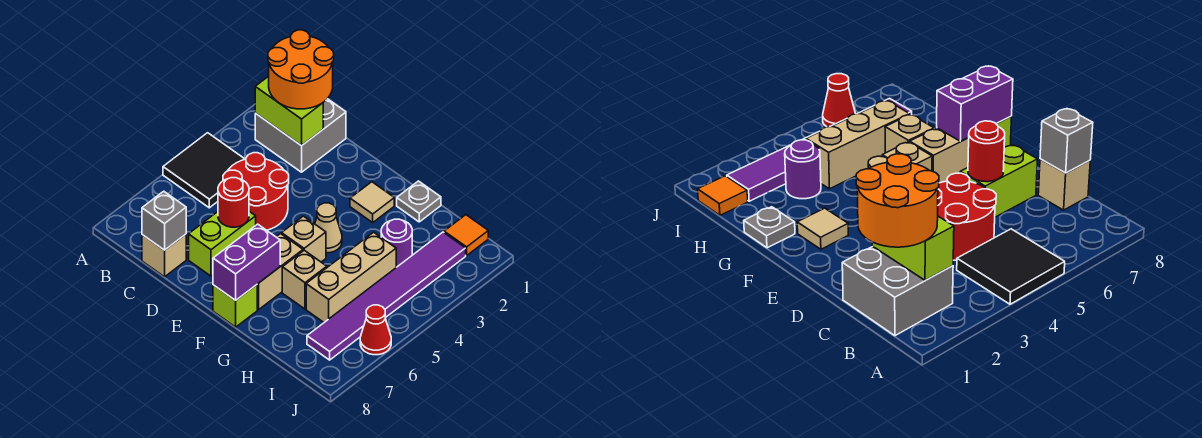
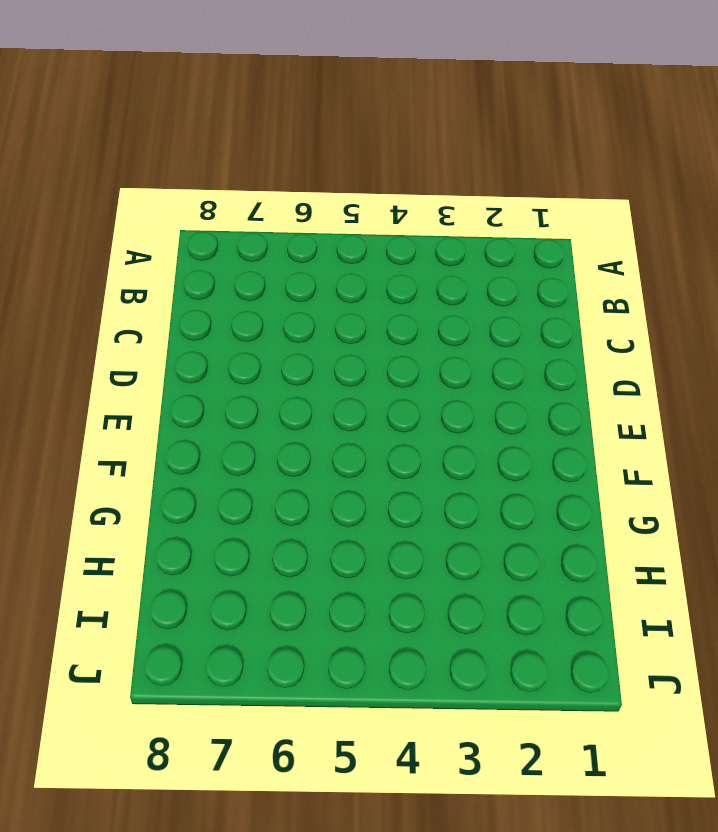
none -> black 2x2 tile [163,133,245,208]
none -> grey 2x2 brick [255,99,346,172]
none -> red 2x2 round brick [223,153,289,230]

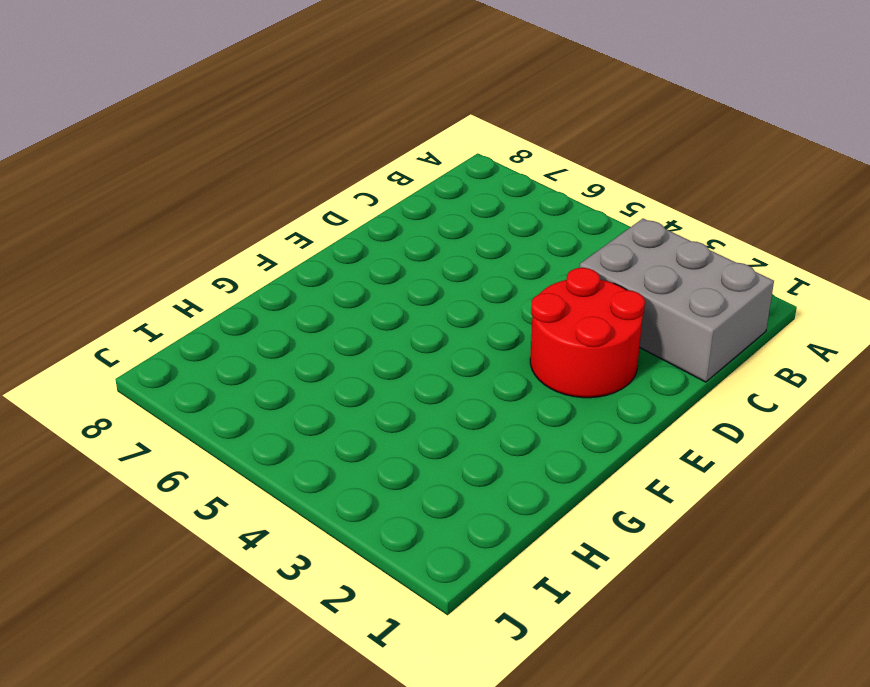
grey 2x3 brick [580,219,774,382] -> grey 2x2 brick [255,99,346,172]
red 2x2 round brick [530,268,645,398] -> red 2x2 round brick moved to [223,153,289,230]
none -> black 2x2 tile [163,133,245,208]
none -> tan 1x1 brick [142,234,186,277]
none -> lime 1x2 brick [189,211,256,276]

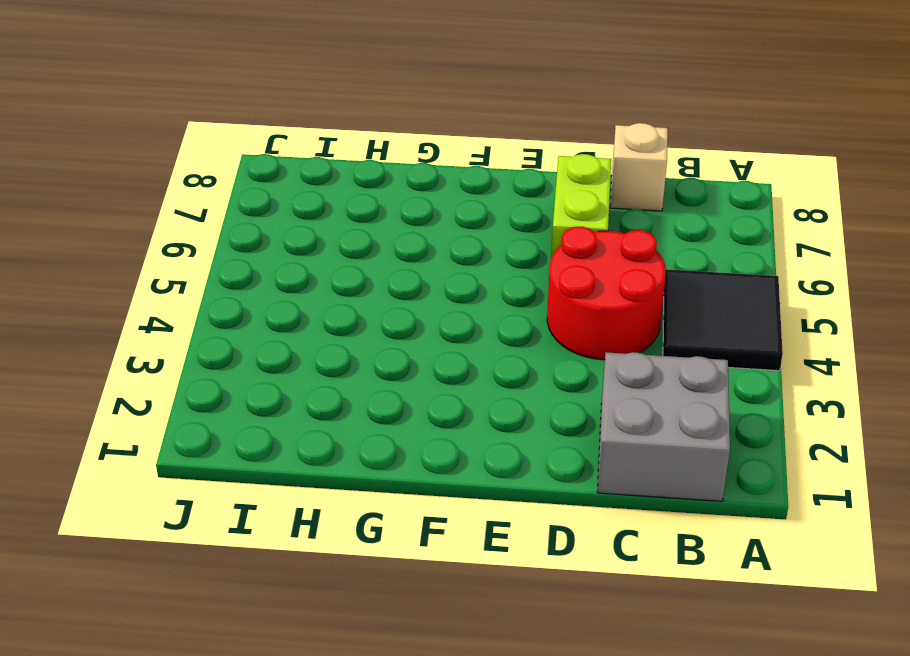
none -> tan 1x1 tile [350,182,394,222]
none -> tan 1x1 cone [315,203,342,253]
none -> tan 1x1 brick [282,216,326,262]

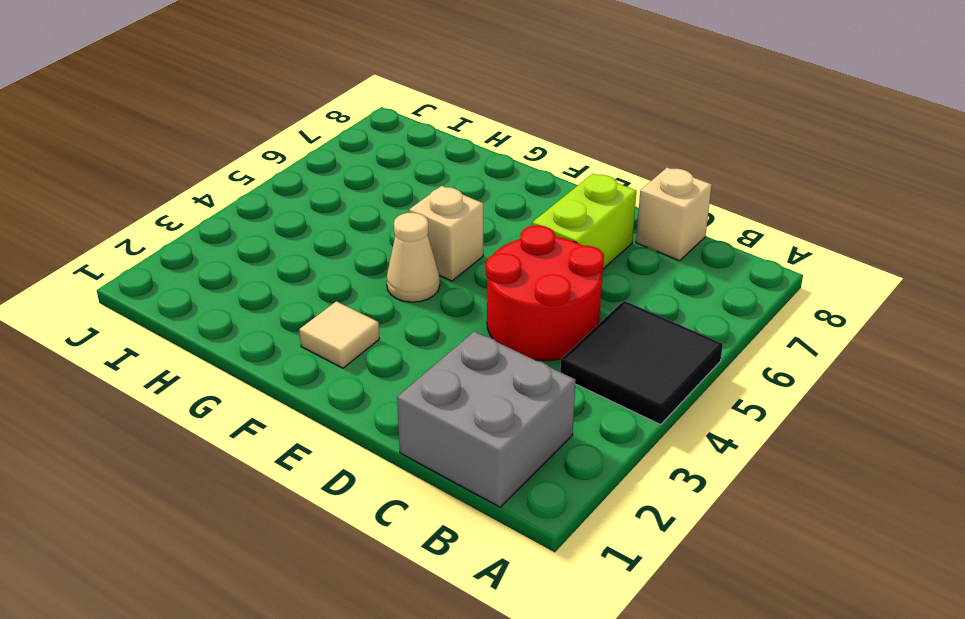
none -> tan 1x2 brick [257,234,303,310]
none -> lime 1x1 brick [213,285,257,327]
none -> grey 1x1 plate [397,181,441,222]

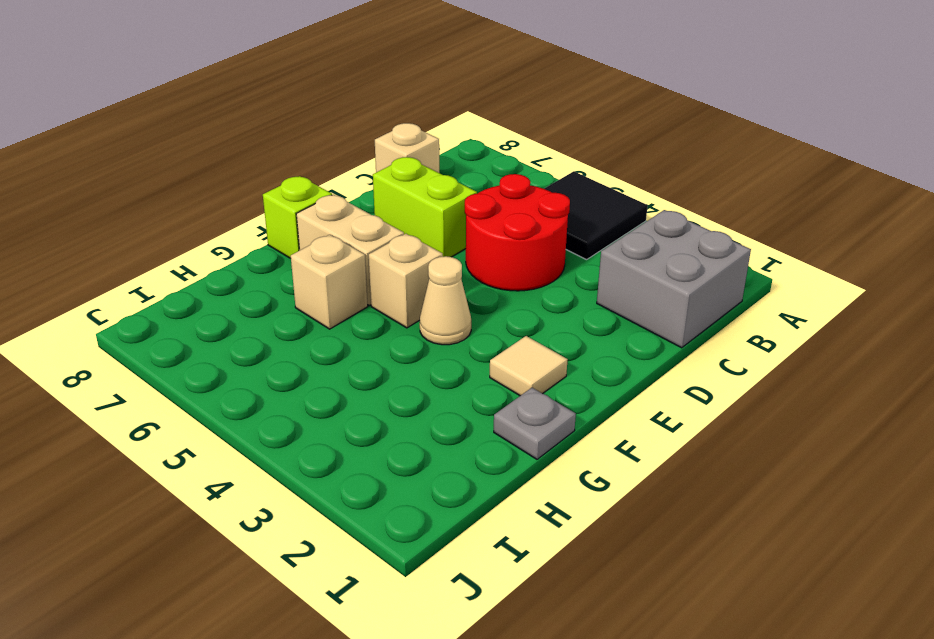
none -> purple 1x1 round brick [381,219,412,267]
none -> tan 1x3 brick [306,232,396,322]
none -> orange 1x1 tile [444,215,488,255]

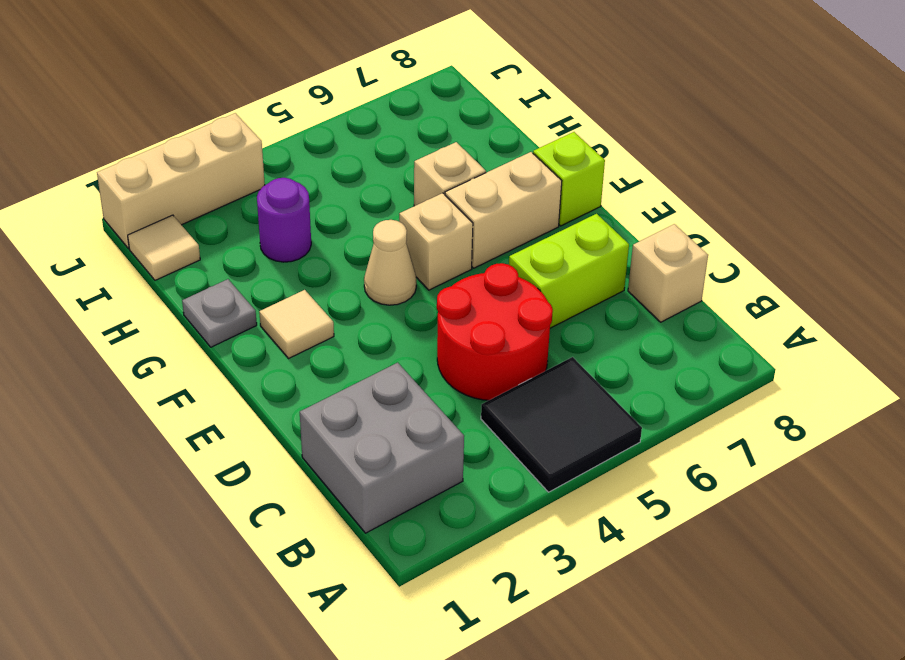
tan 1x1 tile [128,215,200,280] -> orange 1x1 tile [444,215,488,255]
tan 1x3 brick [97,113,265,248] -> tan 1x3 brick moved to [306,232,396,322]
none -> purple 1x6 tile [307,232,466,360]
none -> red 1x1 cone [360,305,391,355]
none -> lime 1x2 brick [255,76,323,146]

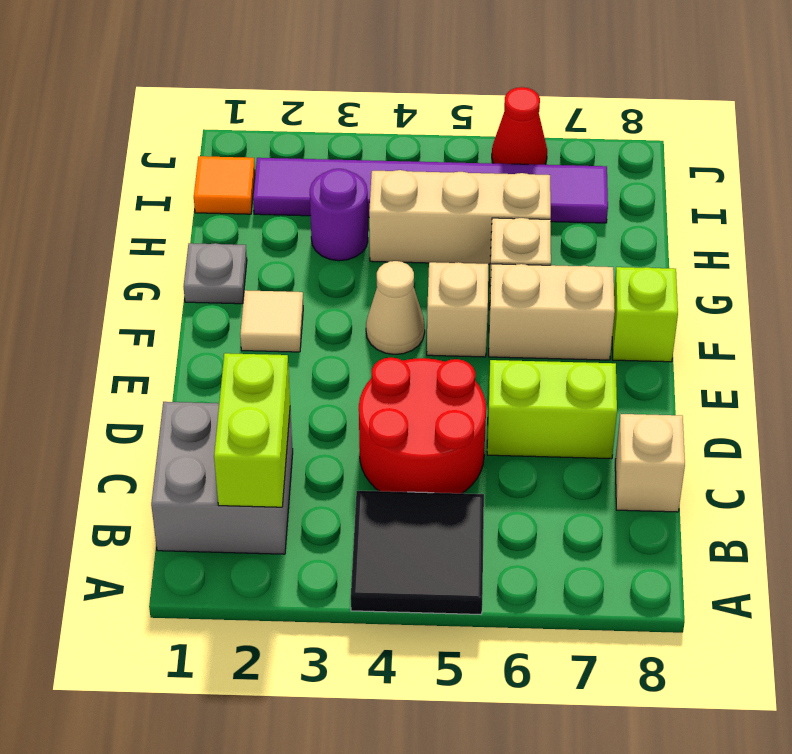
none -> grey 1x1 brick [142,191,186,250]
none -> red 1x1 round brick [218,178,249,227]
none -> purple 1x2 brick [213,224,280,300]

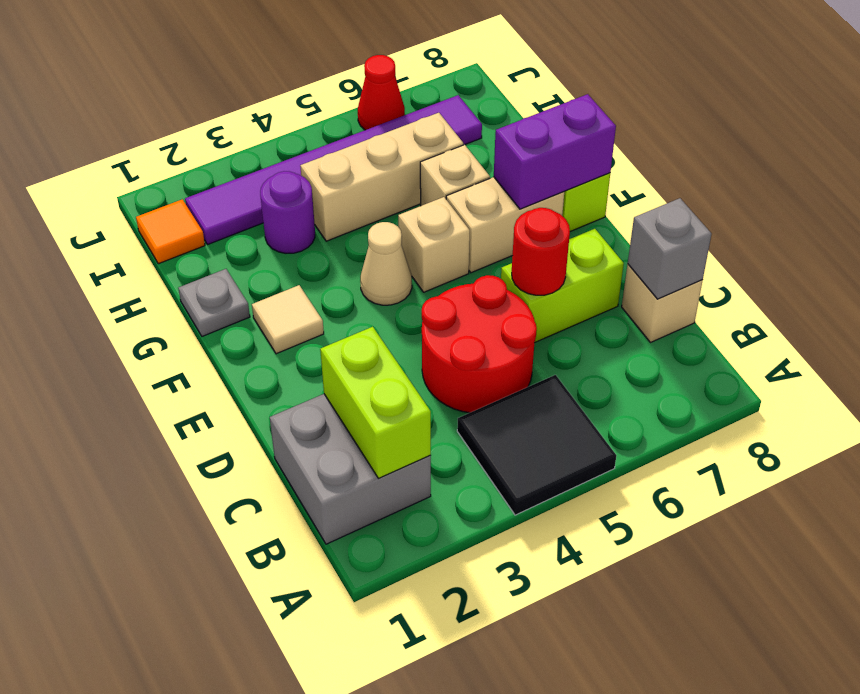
none -> orange 2x2 round brick [268,30,334,109]

